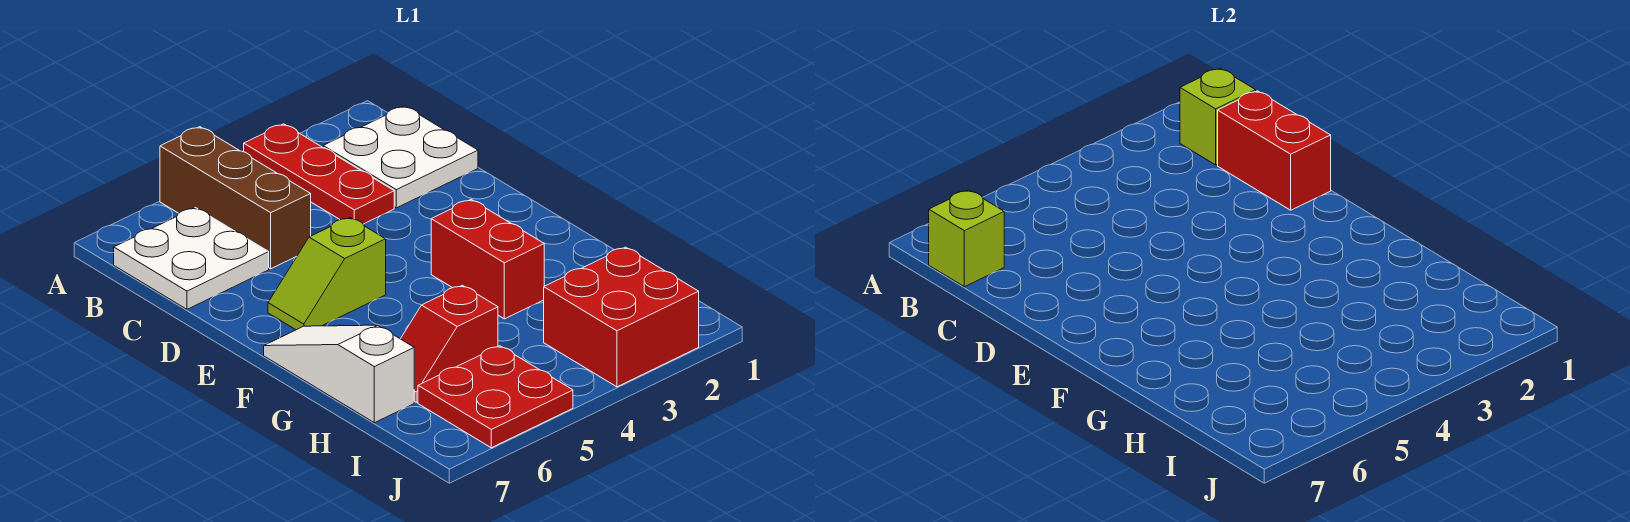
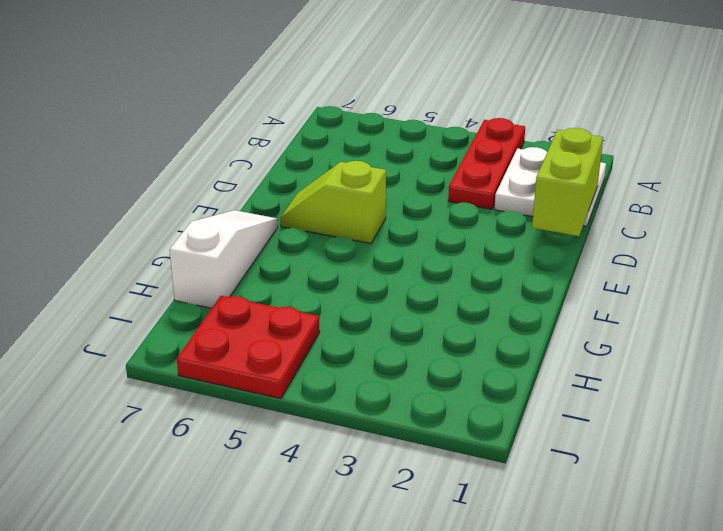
lime 1x2 brick [532,128,603,236] -> red 1x2 brick [1218,91,1331,210]
none -> brown 1x3 brick [160,127,311,269]
none -> white 2x2 plate [114,208,269,309]
none -> red 1x2 brick [431,200,544,319]

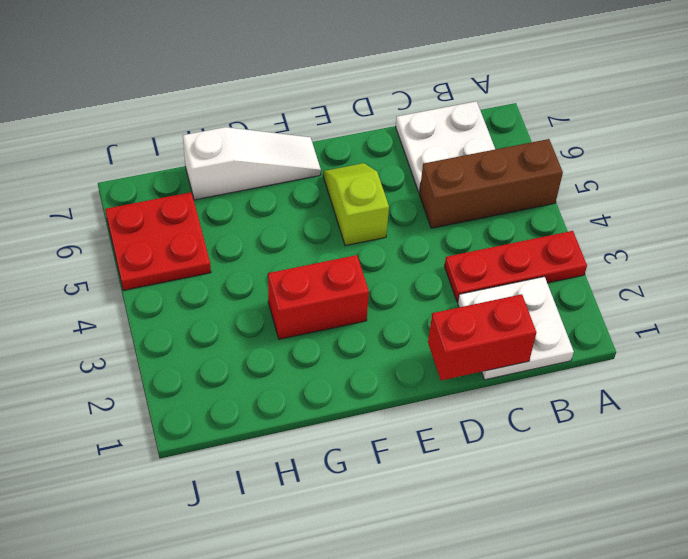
none -> red 1x2 slope [401,285,498,402]
none -> red 2x2 brick [544,247,699,387]
none -> lime 1x1 brick [1180,68,1256,165]

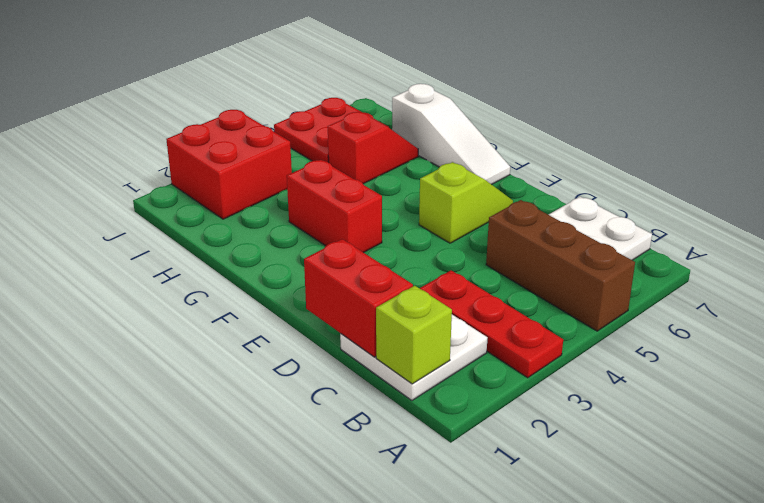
none -> lime 1x1 brick [929,190,1004,287]

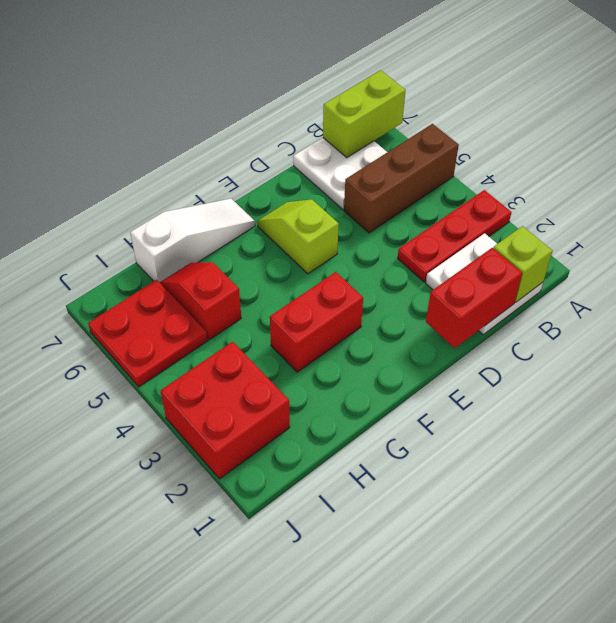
lime 1x2 brick [323,70,406,158] -> lime 1x1 brick [929,190,1004,287]

